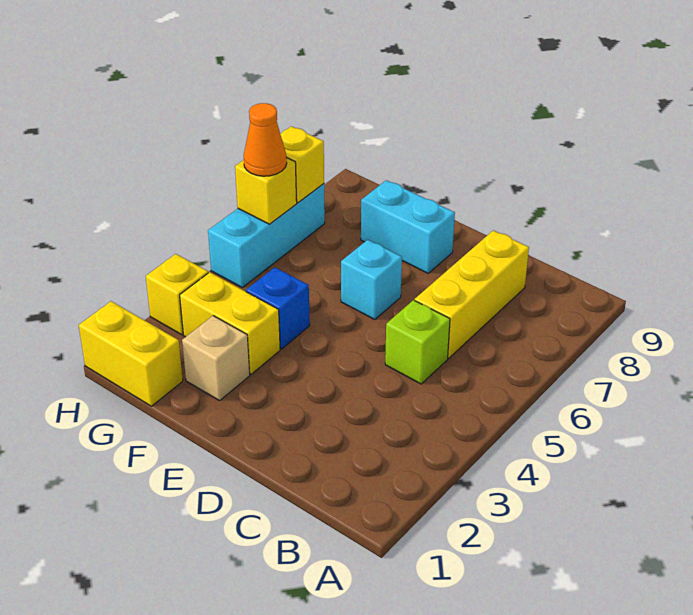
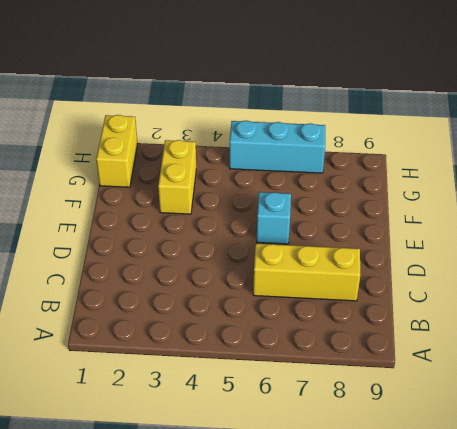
none -> lime 1x1 brick [385,300,450,384]
none -> cyan 1x2 brick [361,180,455,273]
none -> tan 1x1 brick [182,316,250,401]

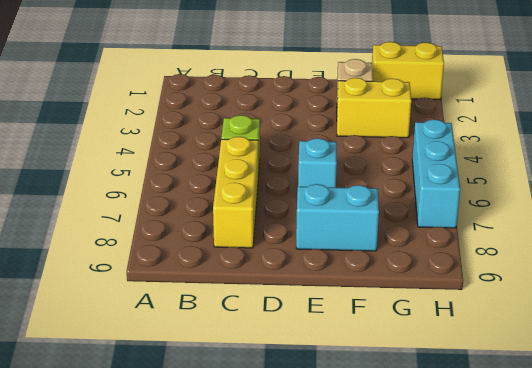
none -> blue 1x1 brick [246,267,310,349]
none -> yellow 1x1 brick [146,254,208,335]
none -> yellow 1x1 brick [235,157,297,224]

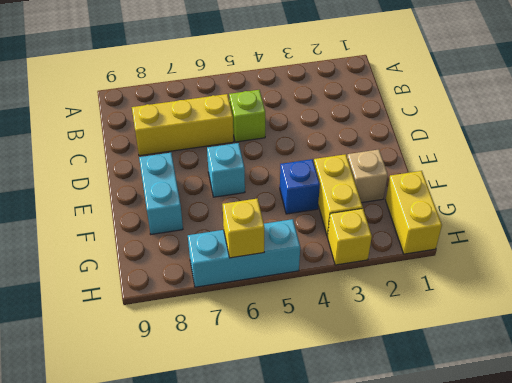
none -> yellow 1x1 brick [280,126,324,203]
none -> orange 1x1 cone [244,103,287,176]

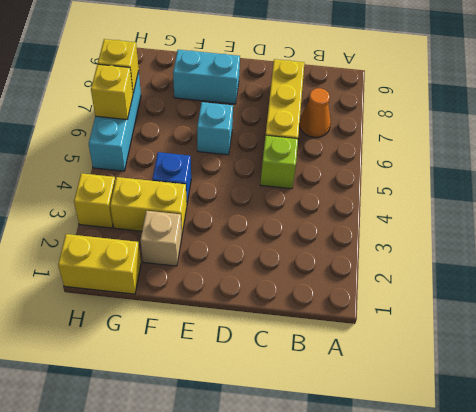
orange 1x1 cone [299,88,331,137] -> orange 1x1 cone moved to [244,103,287,176]

